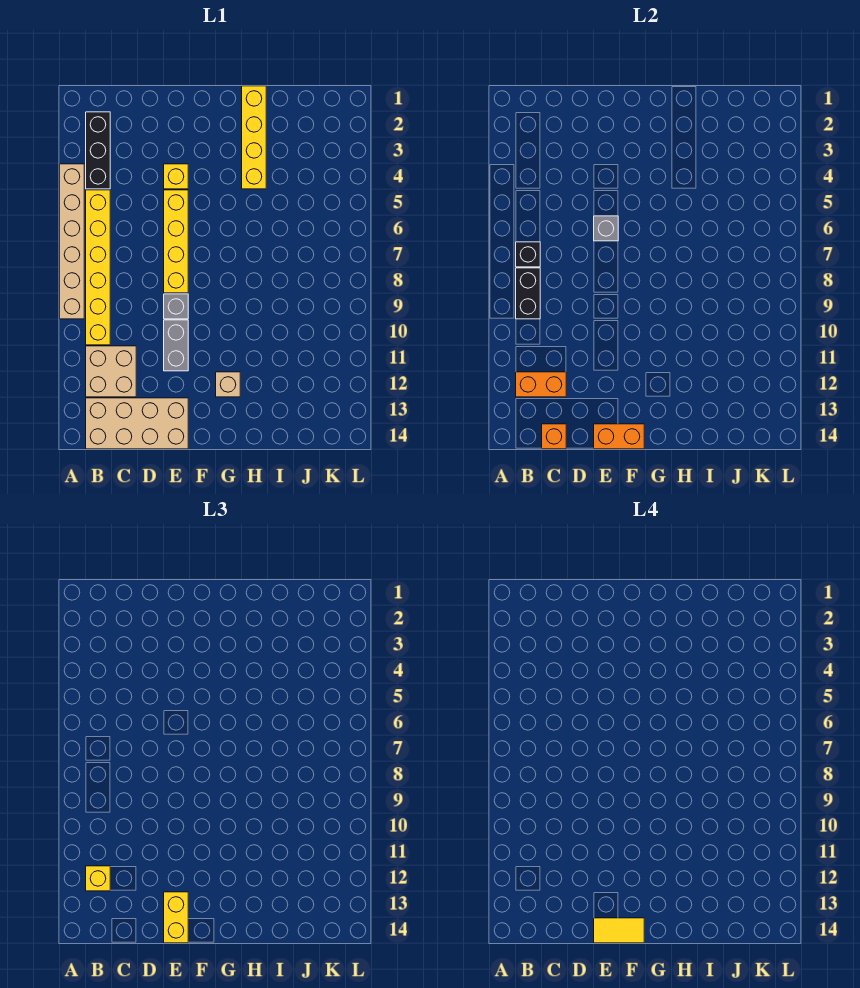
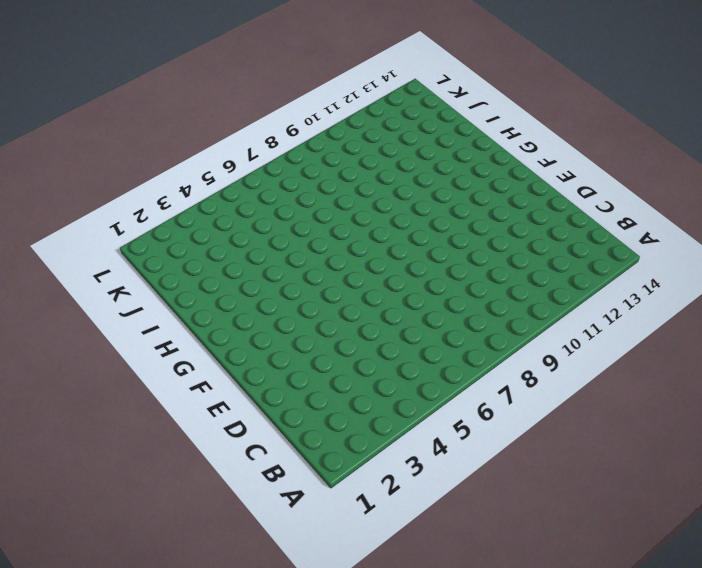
none -> tan 1x6 brick [60,164,84,319]
none -> black 1x3 brick [86,112,110,189]
none -> yellow 1x6 brick [86,190,110,345]

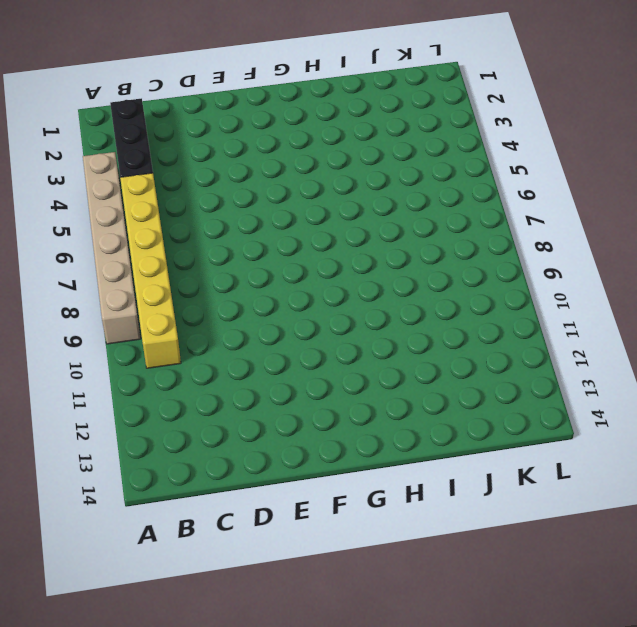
none -> tan 2x2 brick [86,346,136,397]
none -> tan 2x4 brick [86,398,188,449]
none -> yellow 1x1 brick [164,164,188,189]

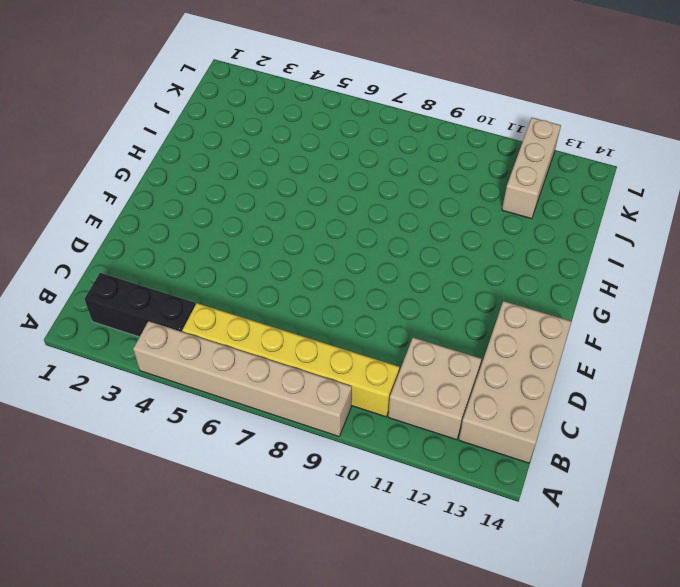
tan 1x3 brick [502,118,561,219] -> none
none -> yellow 1x1 brick [164,164,188,189]
none -> yellow 1x4 brick [164,190,188,293]
none -> grey 1x1 brick [164,294,188,319]

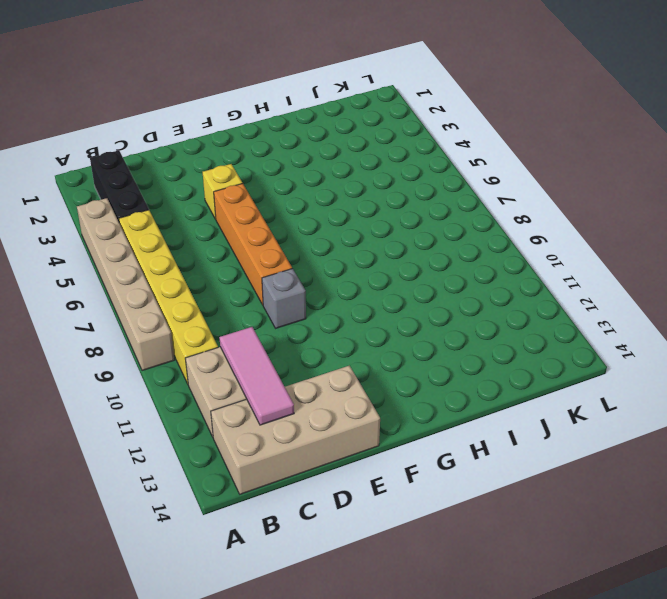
pink 1x3 tile [219,327,294,425] -> orange 1x2 brick [516,372,566,397]
orange 1x4 brick [214,183,292,305] -> yellow 1x4 brick [164,190,188,293]
none -> grey 1x2 brick [164,320,188,371]
none -> tan 1x1 brick [216,372,240,397]
none -> yellow 1x4 brick [242,86,266,189]

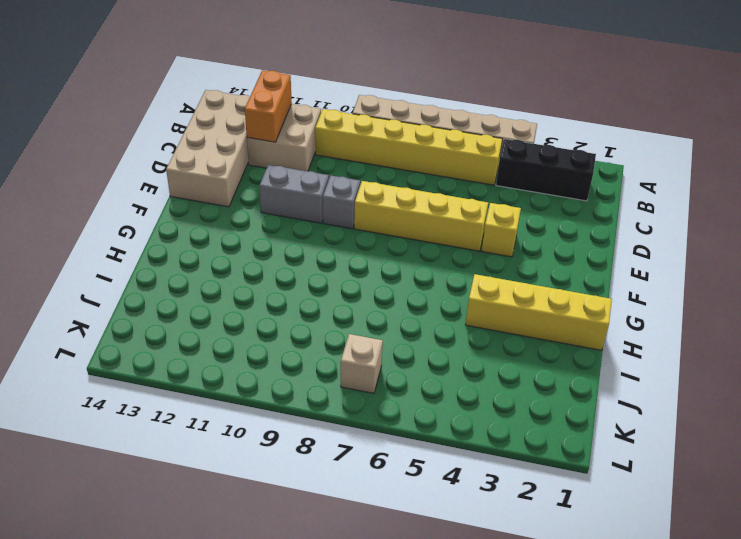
tan 1x1 brick [341,334,383,393] -> tan 1x1 brick moved to [216,372,240,397]
none -> black 1x1 brick [516,242,540,267]
none -> black 1x2 brick [516,268,540,319]
none -> orange 1x1 brick [542,424,566,449]

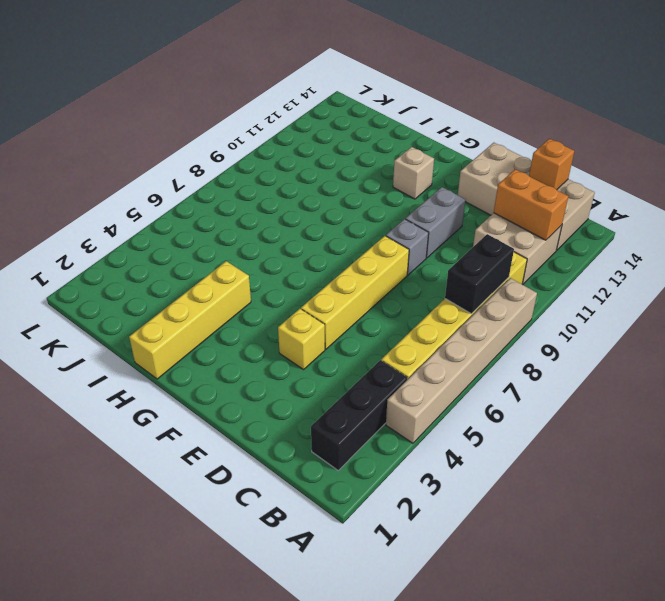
none -> black 1x1 brick [516,242,540,267]
none -> grey 1x1 brick [594,216,618,241]
none -> orange 1x2 brick [594,424,644,449]

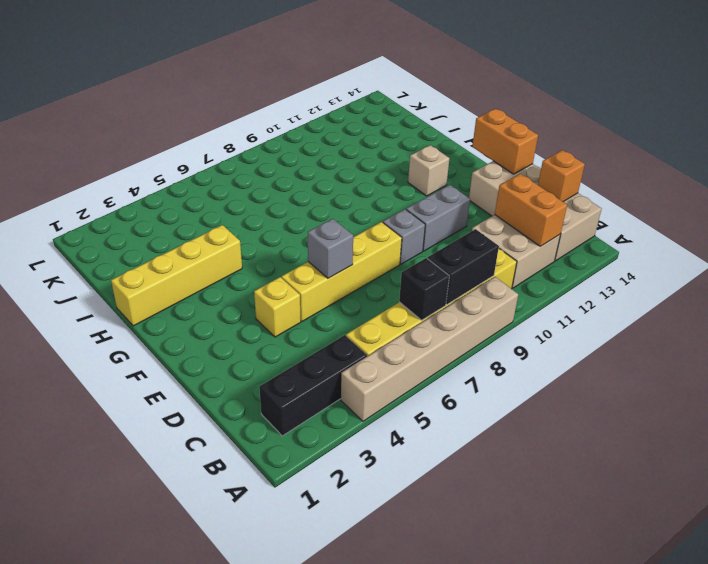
none -> yellow 1x1 brick [86,866,110,891]
none -> yellow 1x2 brick [164,892,188,943]
none -> yellow 1x2 tile [594,918,644,943]

